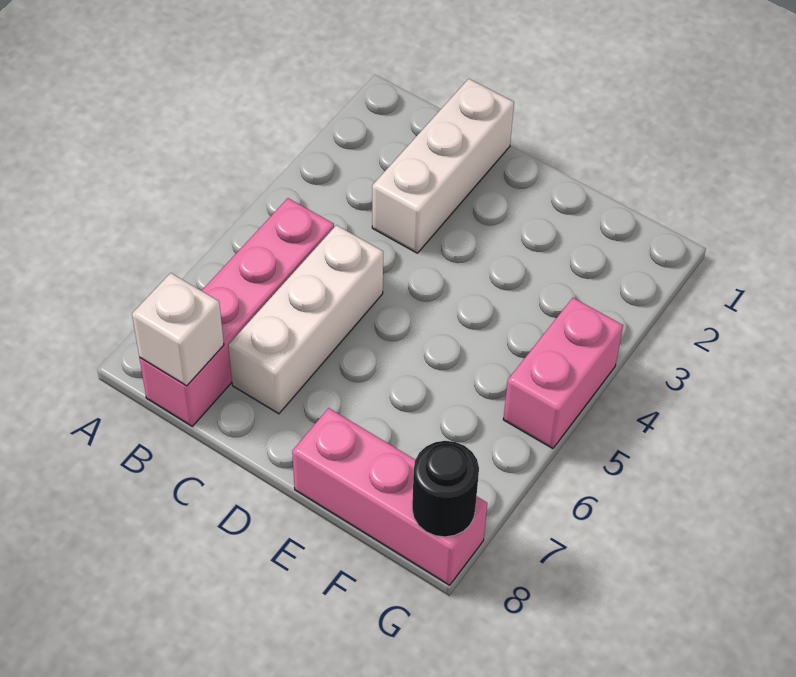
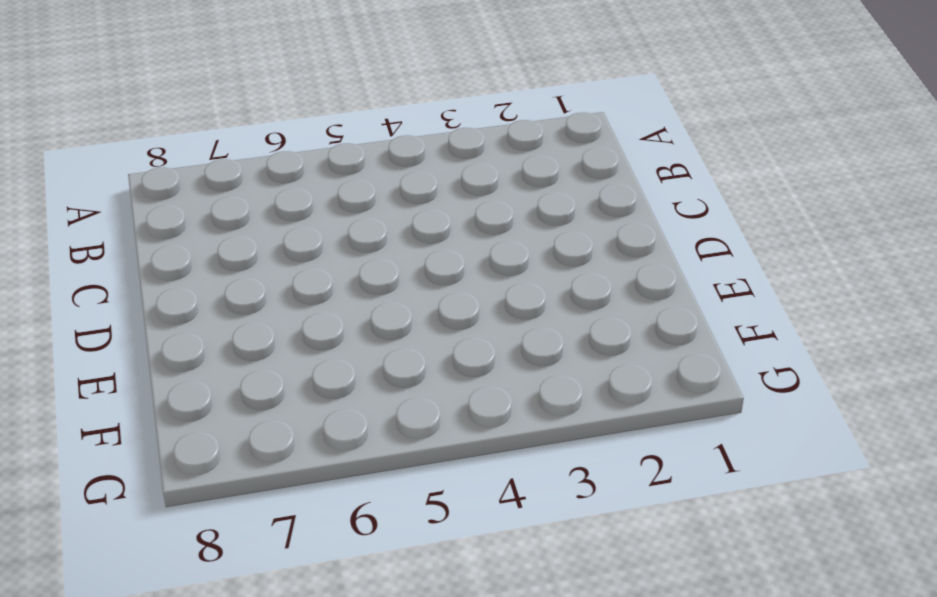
none -> pink 1x4 brick [140,198,334,426]
none -> white 1x3 brick [372,79,514,253]

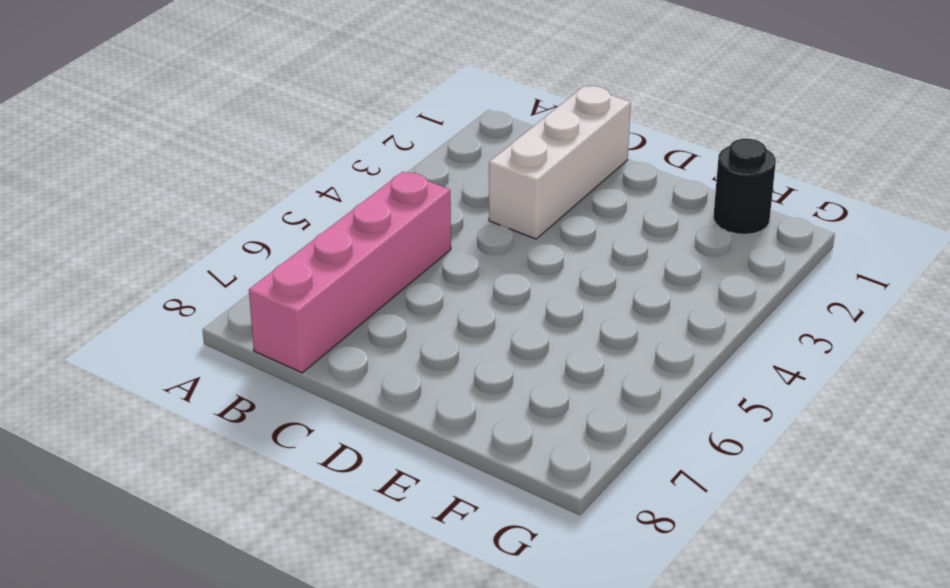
black 1x1 round brick [713,139,776,234] -> black 1x1 round brick moved to [412,441,479,537]
none -> white 1x3 brick [228,225,383,414]
none -> pink 1x3 brick [292,408,487,585]

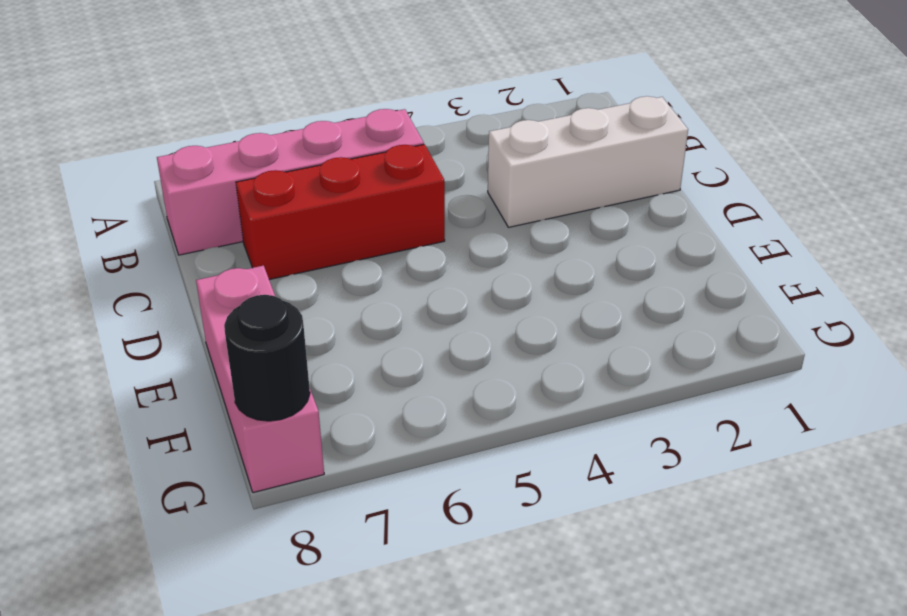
red 1x3 brick [236,144,445,280] -> white 1x3 brick [228,225,383,414]
none -> pink 1x2 brick [503,298,623,448]
none -> white 1x1 brick [132,273,224,386]

